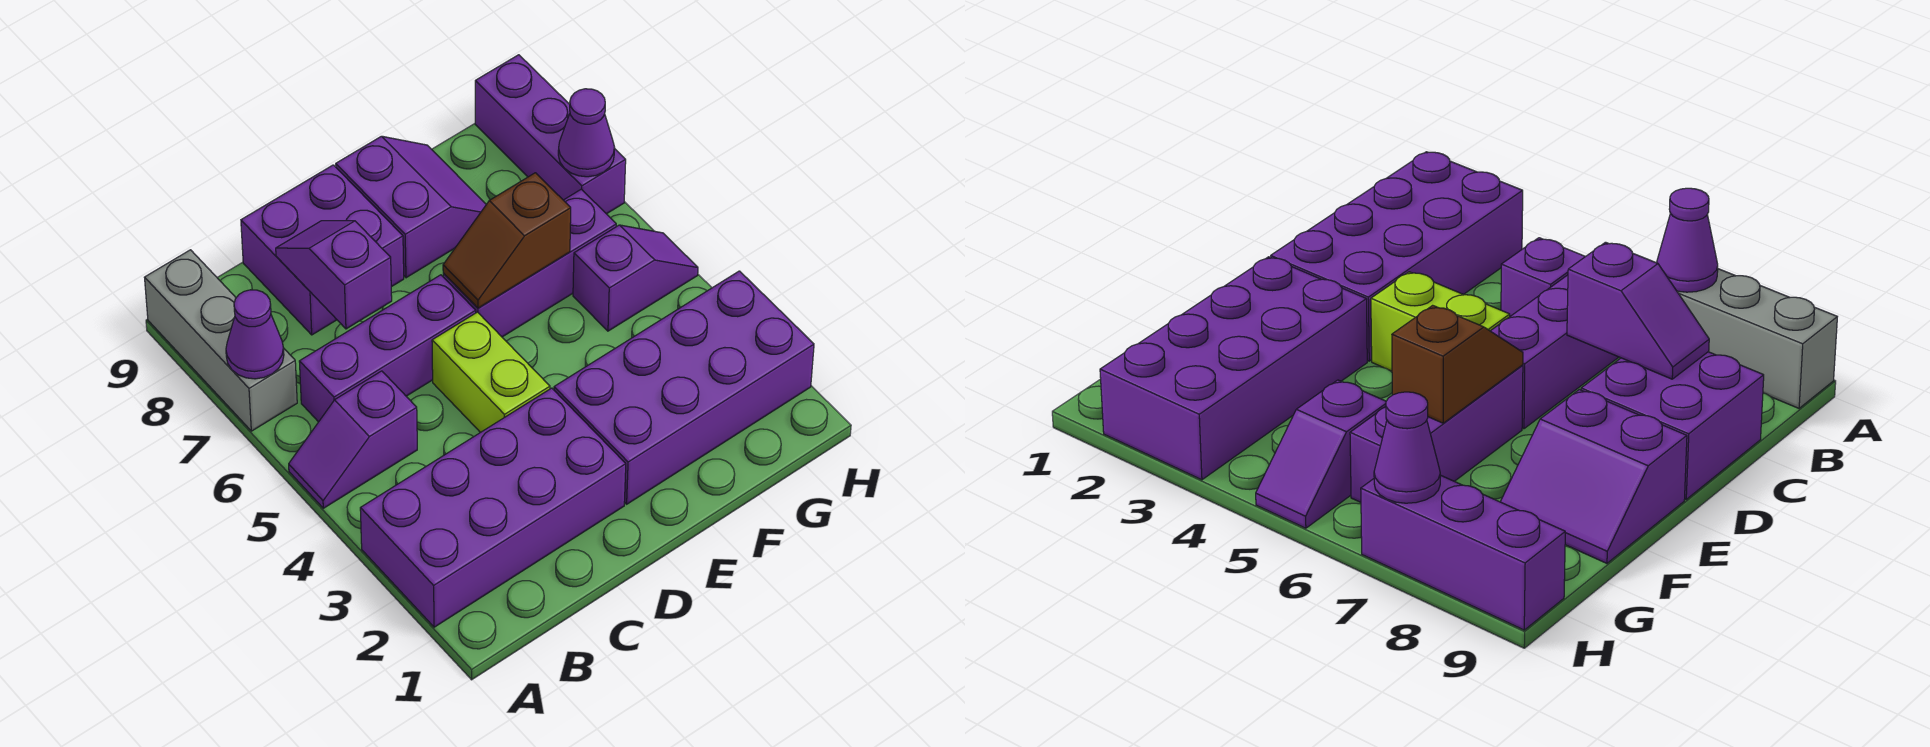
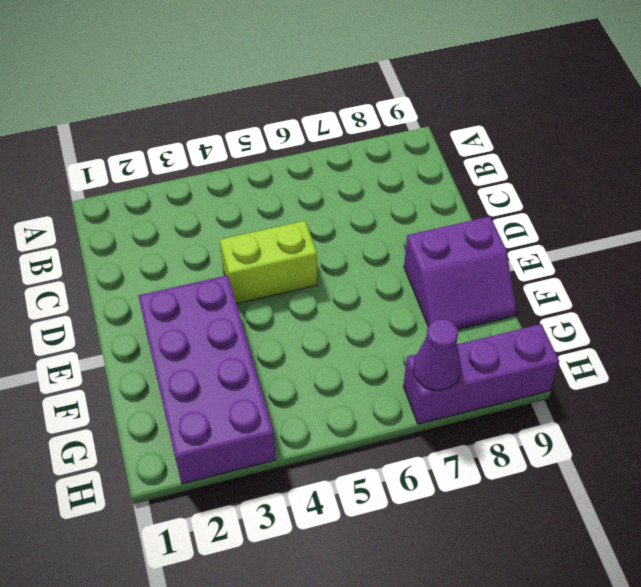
none -> purple 2x4 brick [360,388,626,627]
none -> purple 1x2 slope [289,371,417,508]
none -> grey 1x3 brick [144,250,297,431]

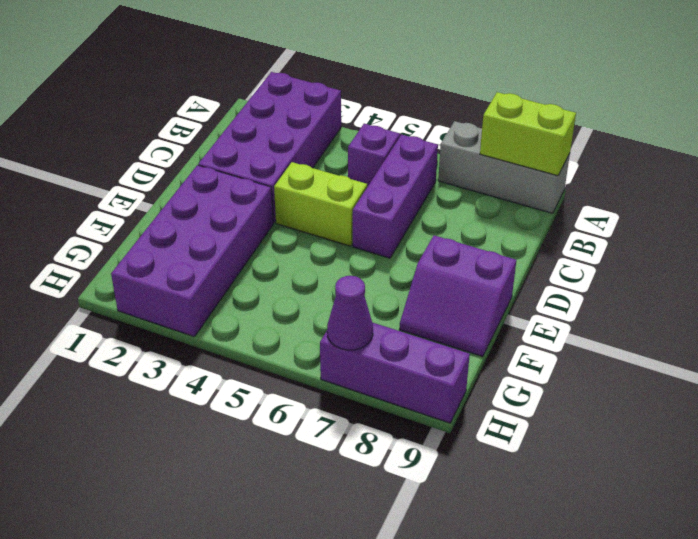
lime 1x2 brick [480,92,576,176] -> none
none -> purple 2x2 brick [241,165,404,335]
none -> purple 1x3 brick [443,189,616,337]
none -> purple 1x2 slope [573,225,698,331]

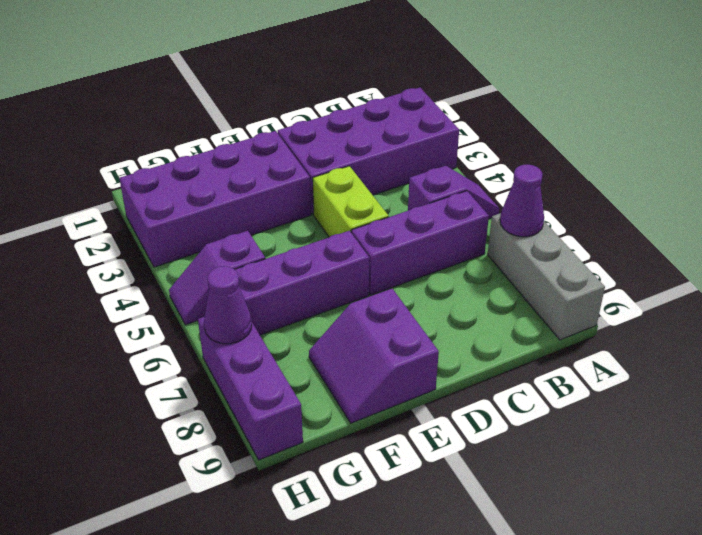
none -> purple 2x2 brick [241,165,404,335]
none -> purple 1x2 slope [276,221,392,329]
none -> brown 1x2 slope [443,173,571,308]

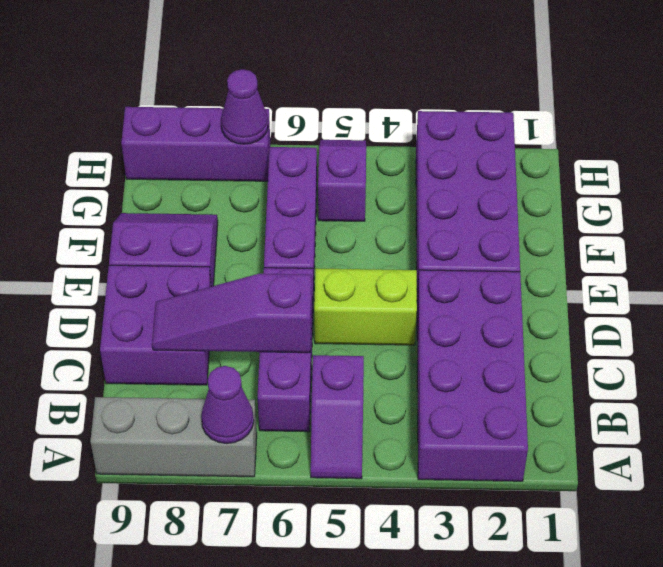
purple 1x3 slope [152,274,312,353] -> purple 1x2 slope [276,221,392,329]
none -> brown 1x2 slope [443,173,571,308]

